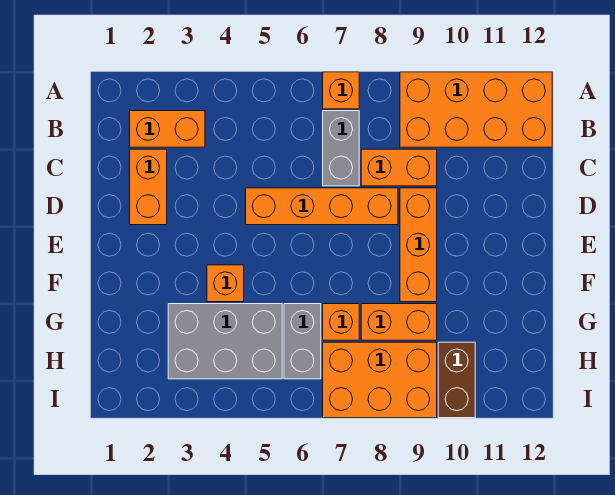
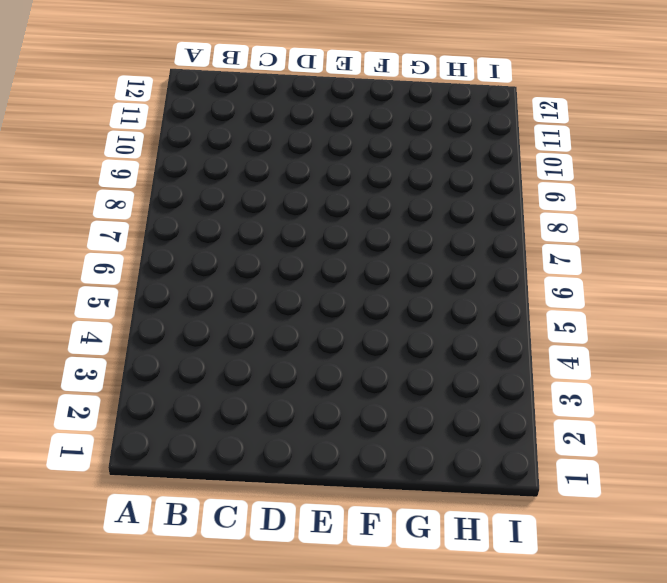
none -> orange 1x1 brick [323,72,359,109]
none -> orange 2x4 brick [400,72,552,147]
none -> orange 1x2 brick [130,111,205,147]

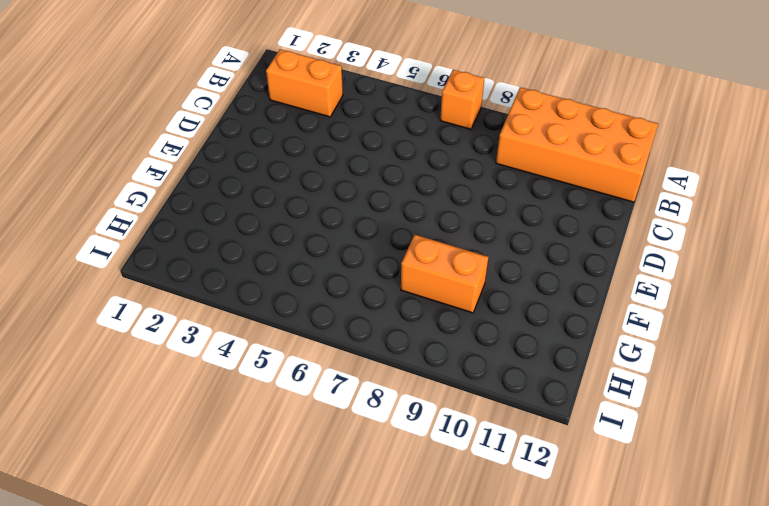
none -> grey 1x2 brick [323,111,359,186]
none -> orange 1x2 brick [130,149,167,225]
none -> orange 1x2 brick [361,149,437,186]

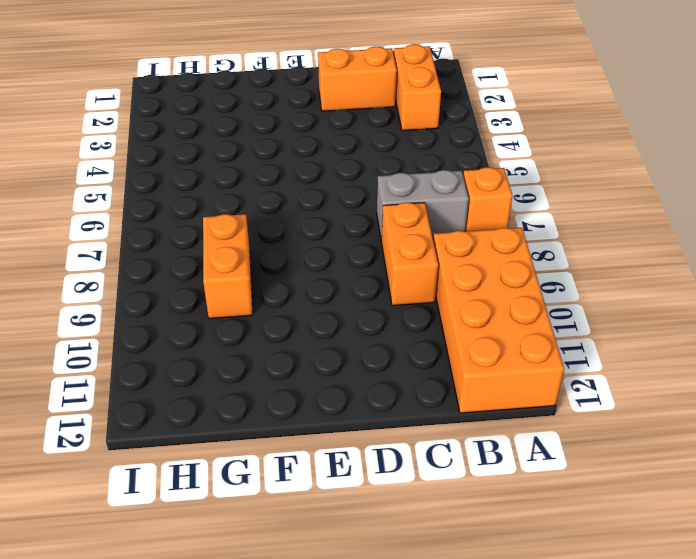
none -> orange 1x4 brick [246,188,398,225]
none -> orange 1x3 brick [400,188,437,302]
none -> orange 1x1 brick [207,265,244,302]

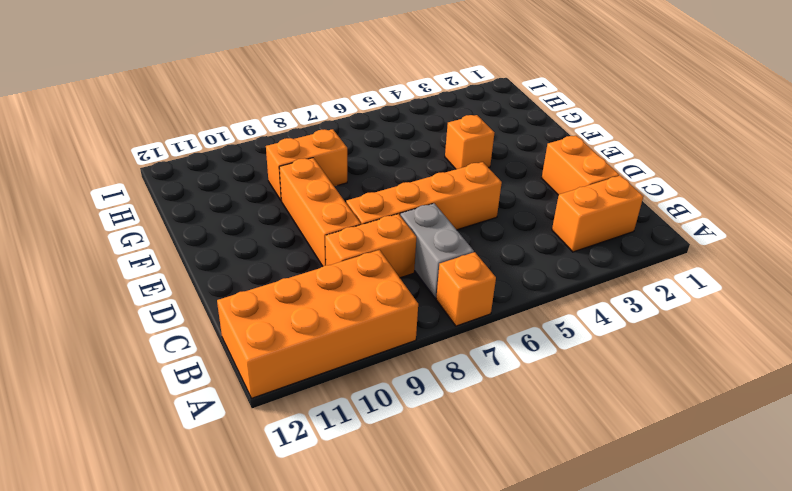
none -> grey 2x3 brick [168,304,282,379]
none -> grey 1x2 brick [284,304,321,379]
none -> orange 1x1 brick [323,304,359,340]

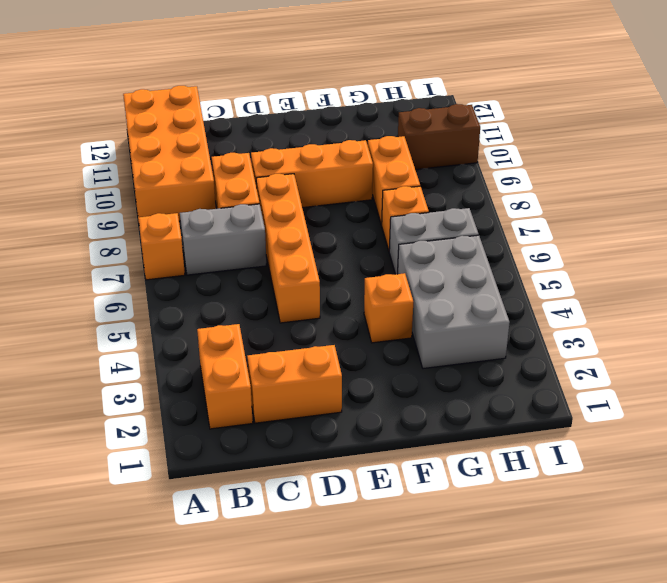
none -> orange 2x3 brick [323,342,437,418]

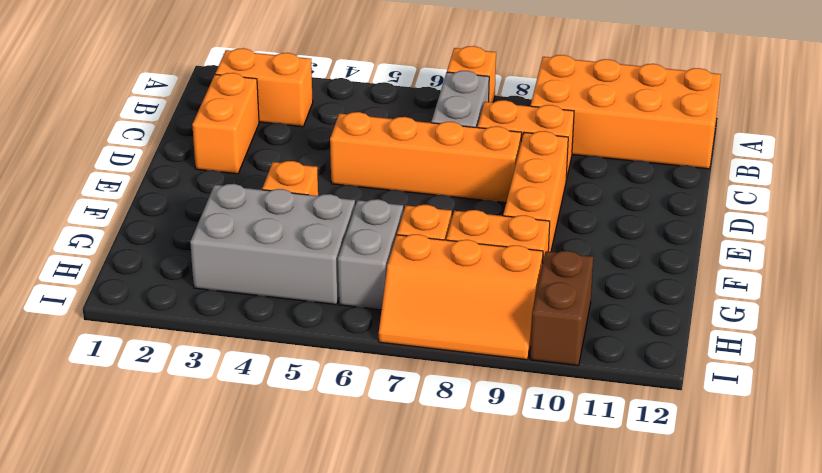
orange 2x3 slope [379,234,543,360] -> orange 2x3 brick [323,342,437,418]

